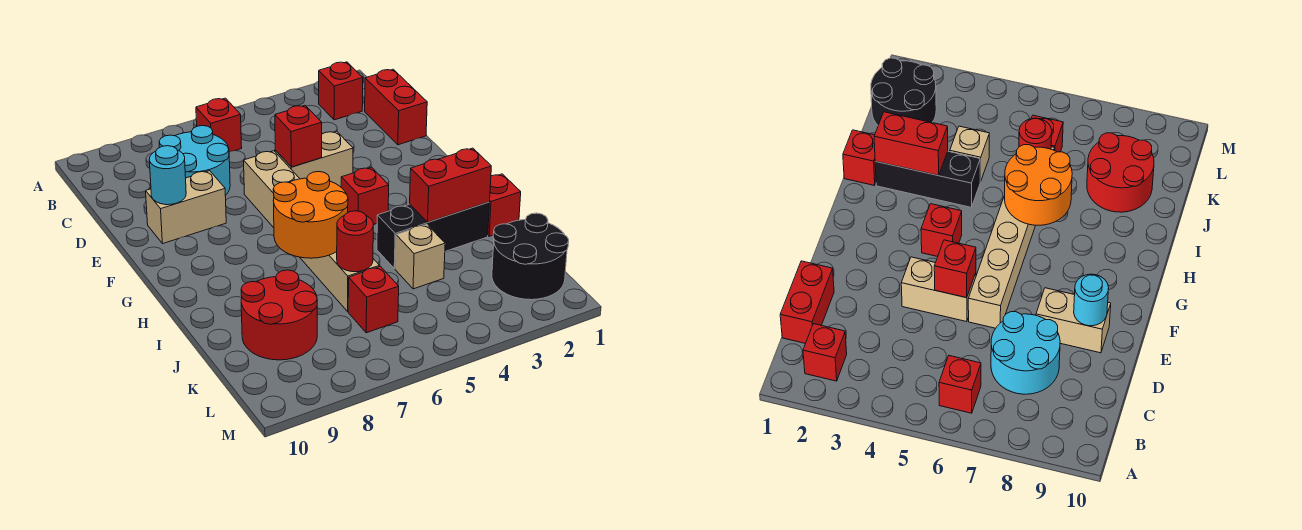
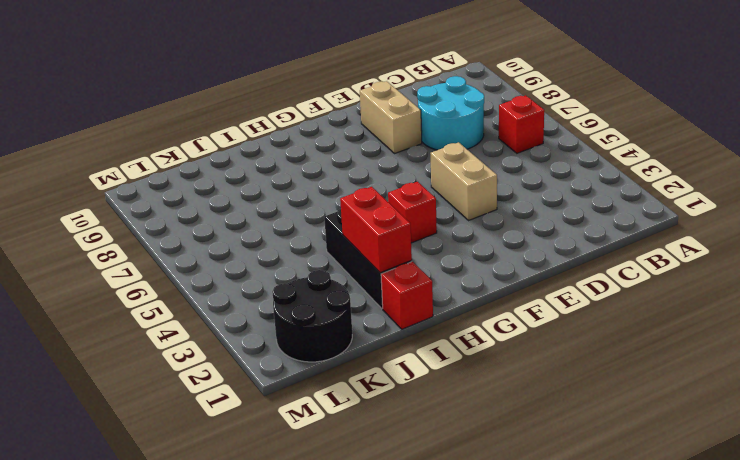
none -> red 1x1 brick [319,62,363,120]
none -> red 1x2 brick [365,69,427,145]
none -> tan 1x6 brick [244,151,380,312]

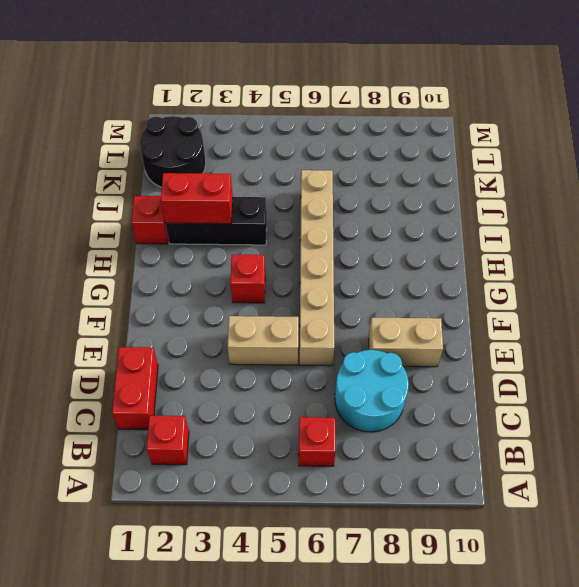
none -> tan 1x1 brick [395,224,445,289]
none -> red 2x2 round brick [241,270,317,360]
none -> red 1x1 brick [348,266,399,333]

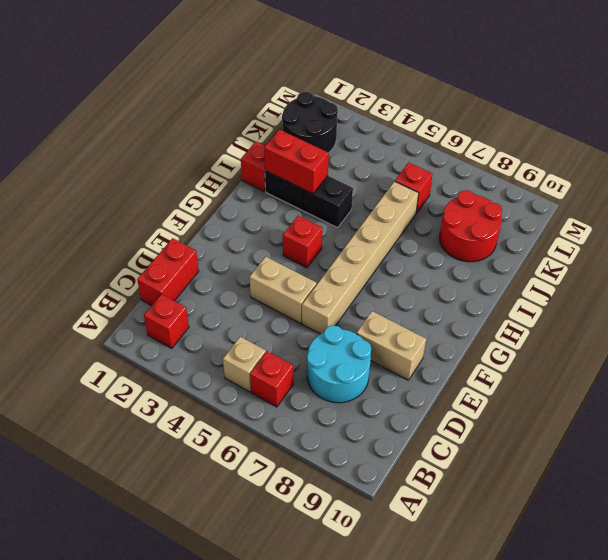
tan 1x1 brick [223,337,266,392] -> tan 1x1 brick moved to [395,224,445,289]
none -> red 1x1 brick [275,105,322,167]
none -> cyan 1x1 round brick [149,146,186,205]
none -> orange 2x2 round brick [273,172,348,258]

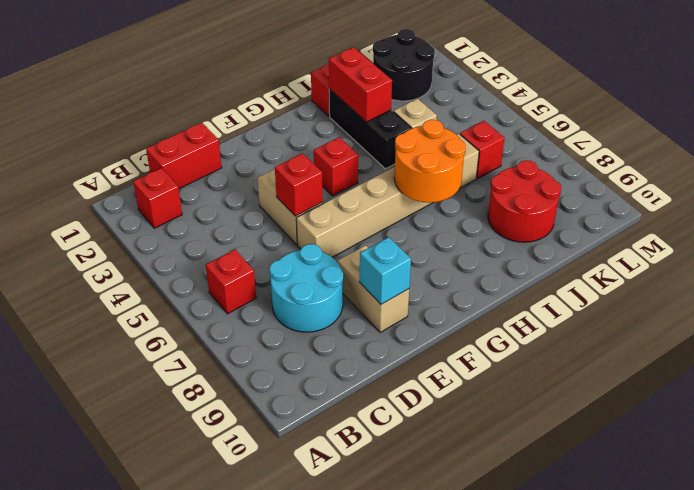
cyan 1x1 brick [360,237,411,304] -> cyan 1x1 round brick [149,146,186,205]
none -> red 1x1 round brick [337,211,373,272]

